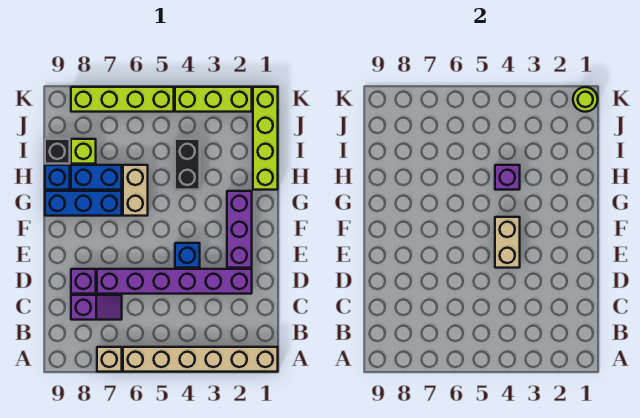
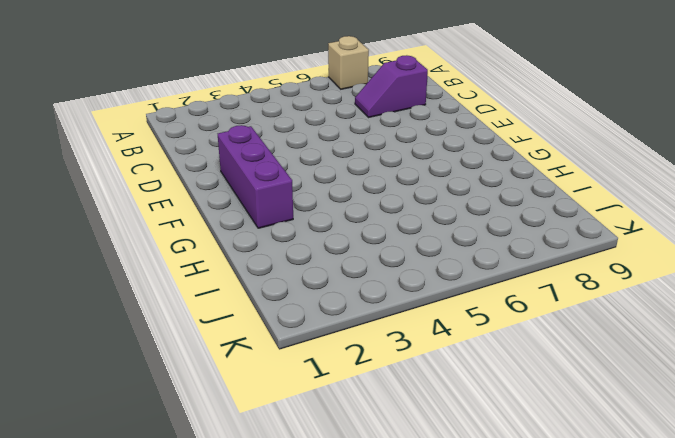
none -> tan 1x6 brick [123,347,278,372]
none -> purple 1x6 brick [97,269,252,294]
none -> purple 1x1 brick [71,269,96,294]

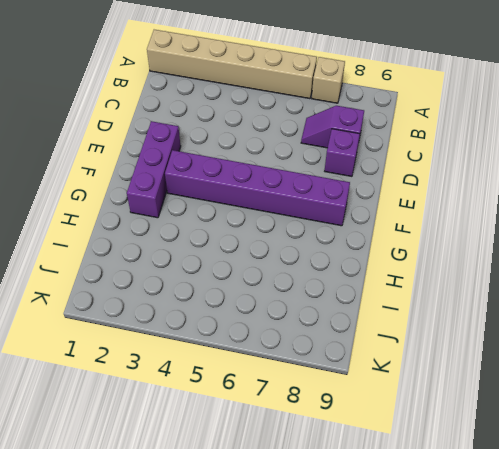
purple 1x6 brick [165,150,350,226] -> purple 1x6 brick moved to [97,269,252,294]
none -> blue 1x1 brick [175,243,200,268]
none -> tan 1x2 brick [123,165,148,216]
none -> blue 1x3 brick [45,191,122,216]

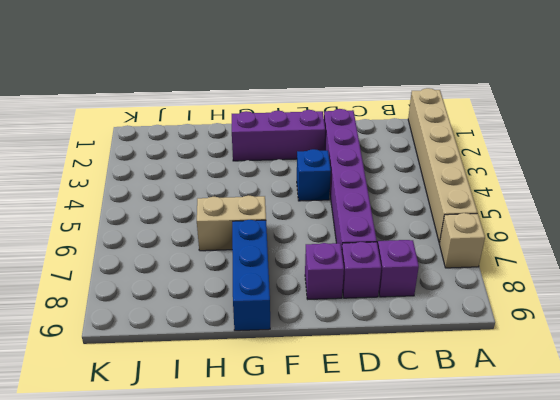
purple 1x1 brick [305,243,344,299] -> purple 1x1 brick moved to [495,165,520,190]
none -> lime 1x4 brick [253,87,278,190]
none -> black 1x2 brick [175,139,200,190]
none -> blue 1x2 brick [71,165,122,190]

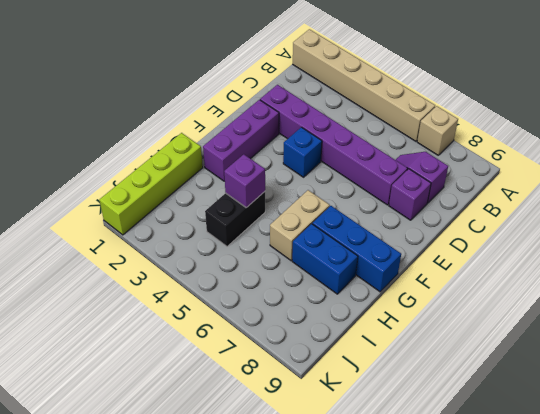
none -> blue 1x1 brick [45,165,70,190]
none -> lime 1x1 brick [71,139,96,164]
none -> black 1x1 brick [45,139,70,164]

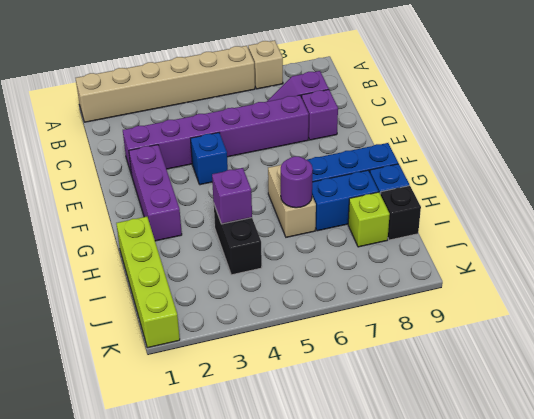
purple 1x1 round brick [281,156,313,208] -> none
none -> lime 1x3 brick [175,87,252,112]
none -> lime 1x4 brick [71,87,174,112]
none -> tan 1x2 brick [495,217,520,268]

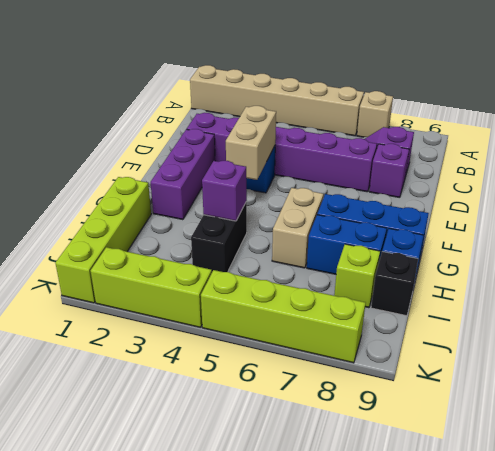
none -> lime 1x1 round brick [573,87,598,112]

